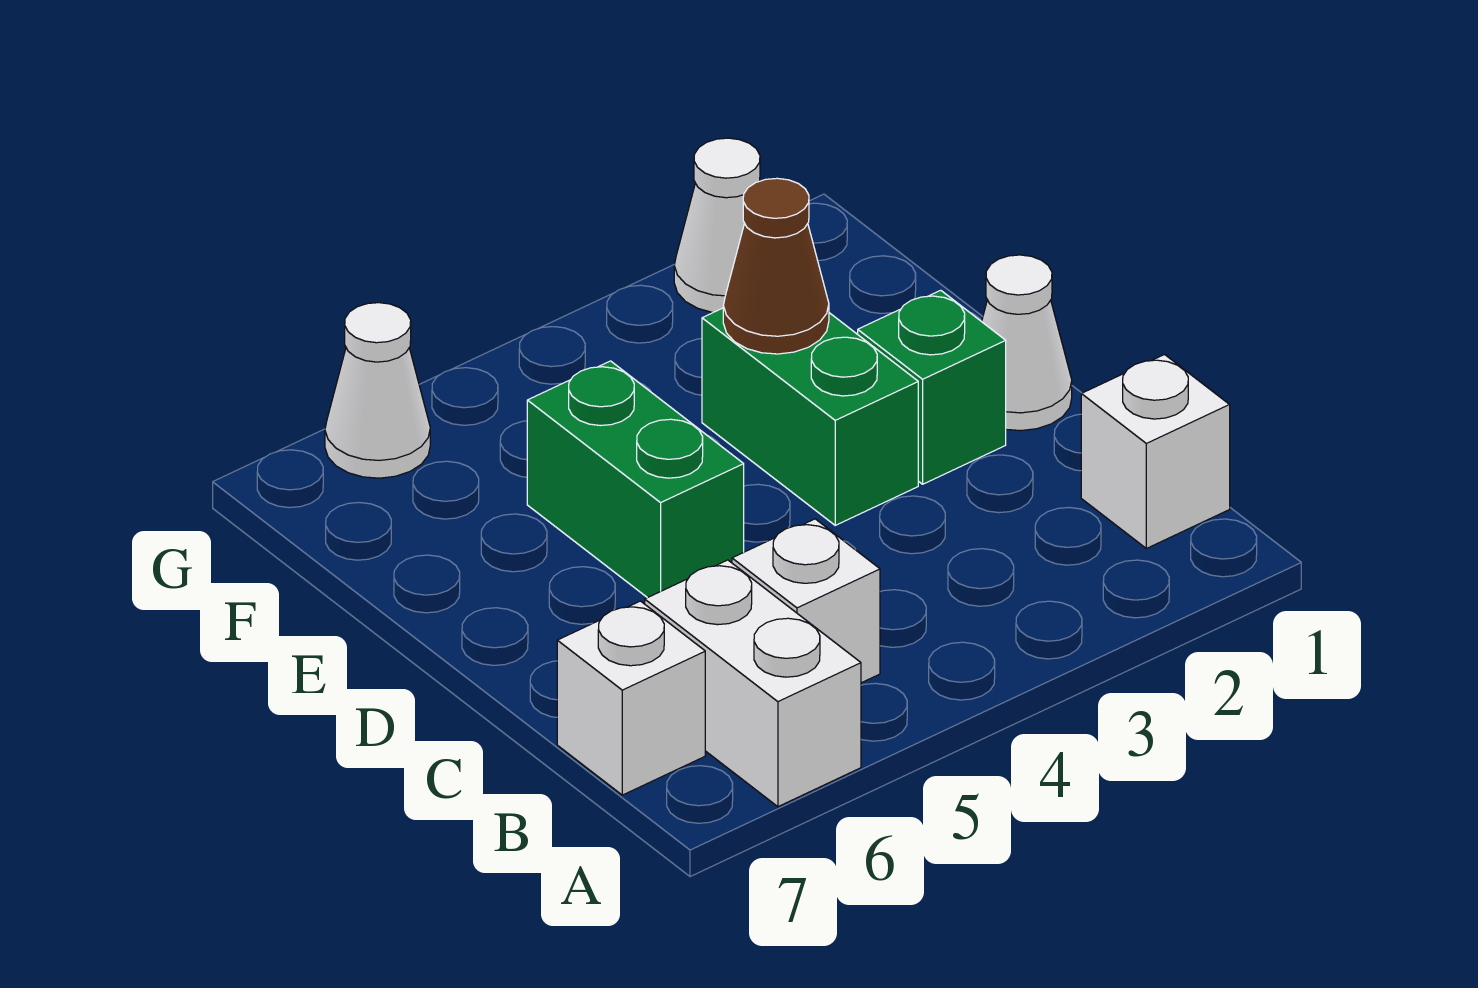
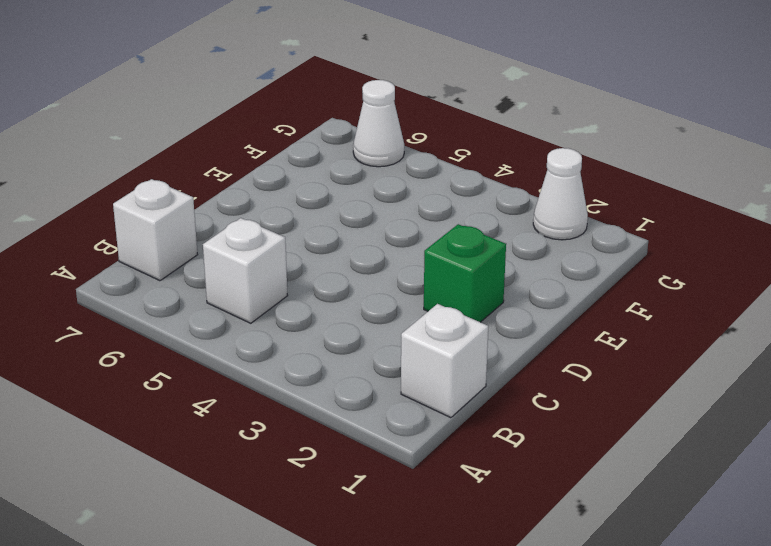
none -> white 1x2 brick [645,560,861,807]
none -> white 1x1 cone [981,255,1072,431]

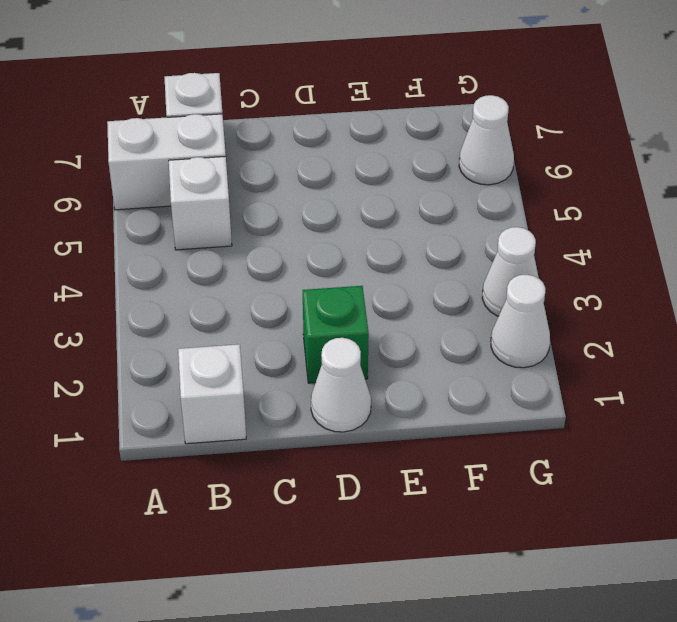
white 1x1 cone [482,227,539,316] -> none
none -> green 1x2 brick [702,308,918,525]
none -> green 1x2 brick [527,361,744,598]

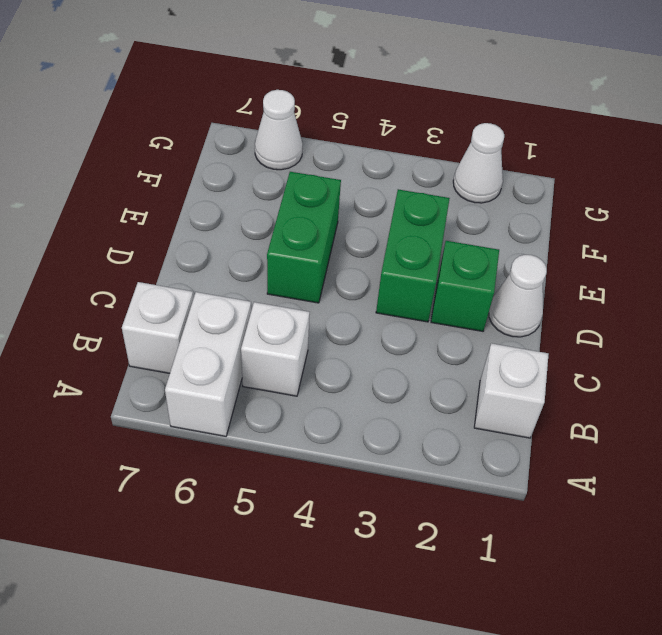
none -> brown 1x1 cone [723,178,829,354]

